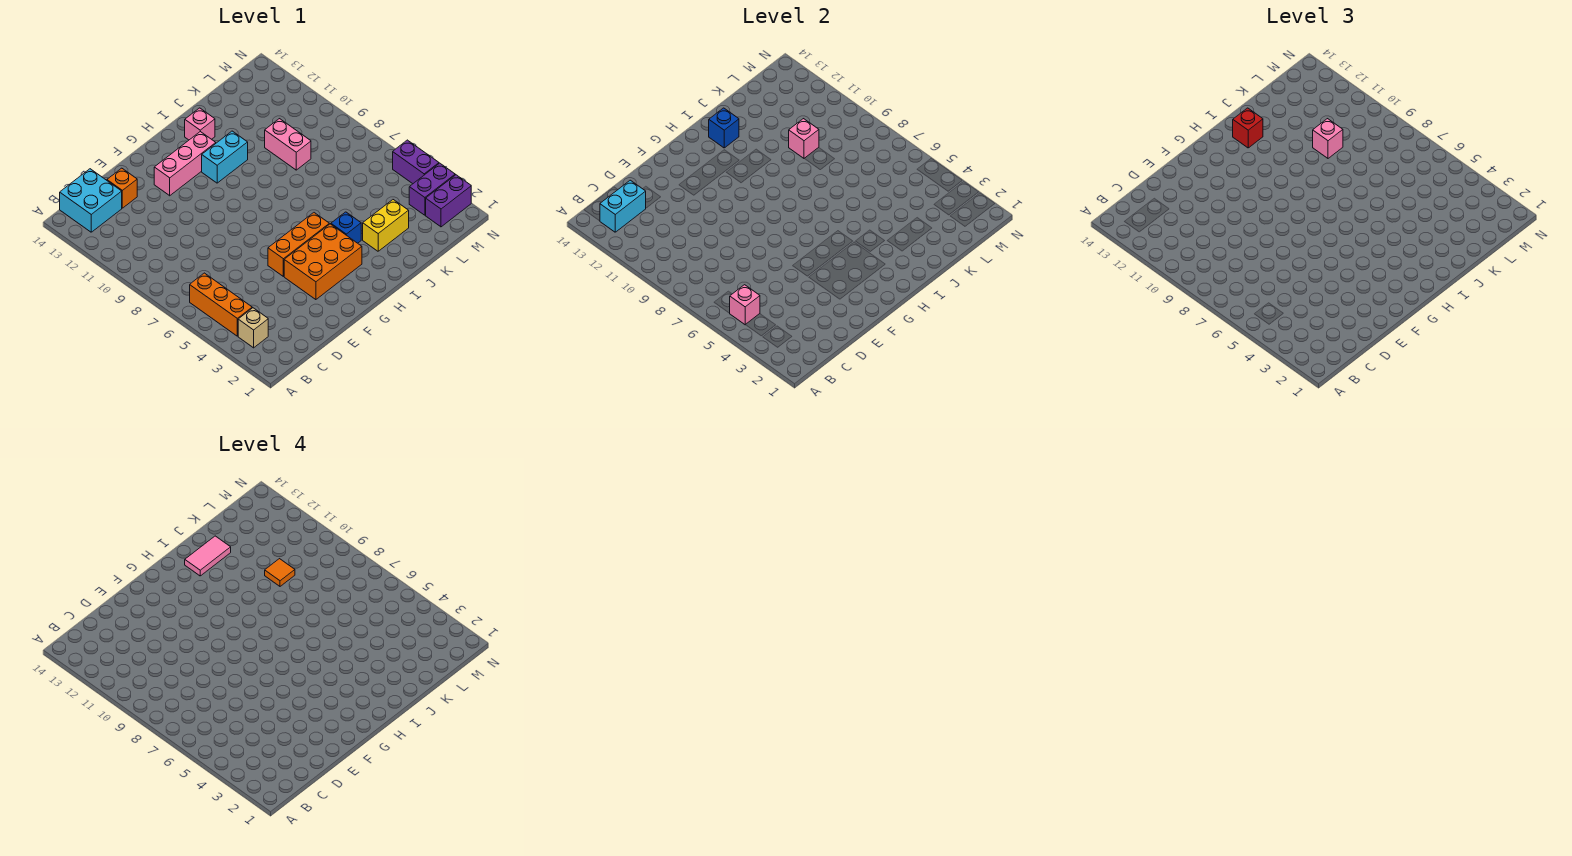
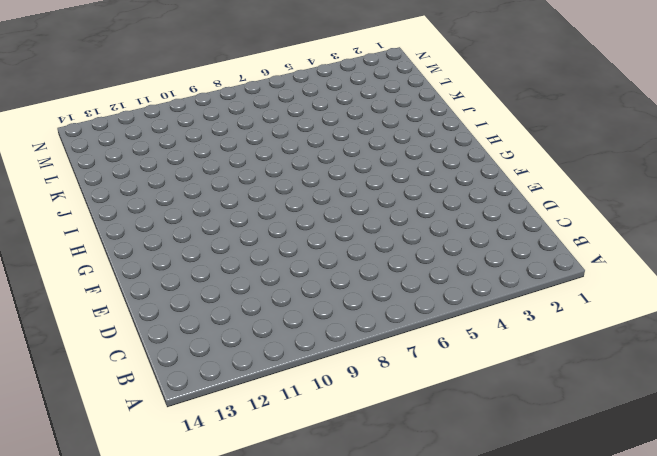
none -> tan 1x1 brick [238,308,268,348]
none -> orange 1x3 brick [190,273,252,336]
none -> cyan 2x2 brick [60,169,122,232]

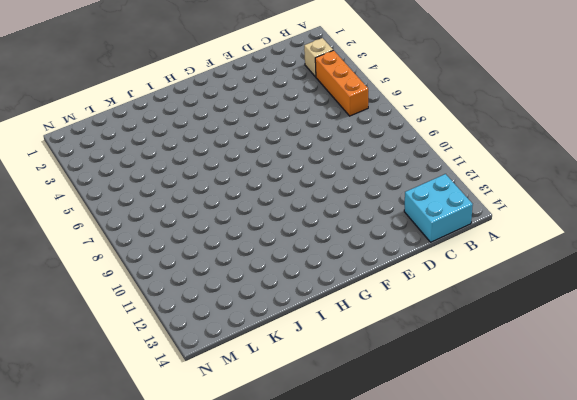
none -> orange 1x1 brick [107,168,137,208]
none -> orange 2x3 brick [284,224,362,300]
none -> orange 1x3 brick [268,213,329,276]

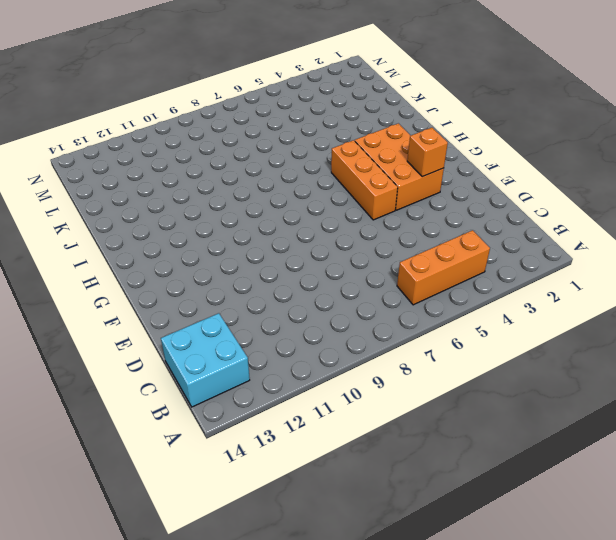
orange 1x1 brick [407,128,448,177] -> orange 1x1 brick moved to [107,168,137,208]
none -> tan 1x1 brick [238,308,268,348]
none -> pink 1x3 brick [154,132,216,196]
none -> cyan 1x2 brick [202,131,248,183]

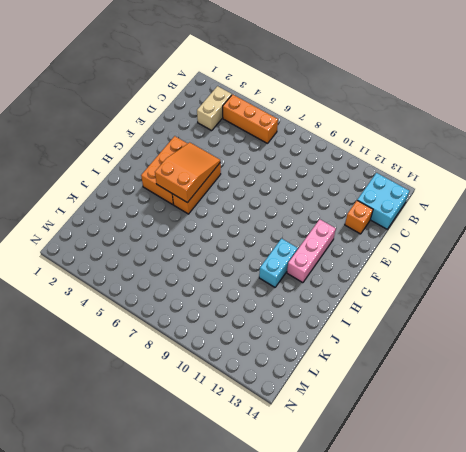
tan 1x2 brick [197,86,232,131] -> tan 1x1 brick [238,308,268,348]
orange 2x3 slope [155,142,220,203] -> none
none -> blue 1x1 brick [331,212,361,243]
none -> pink 1x1 brick [185,108,215,140]
none -> yellow 1x2 brick [363,200,409,251]

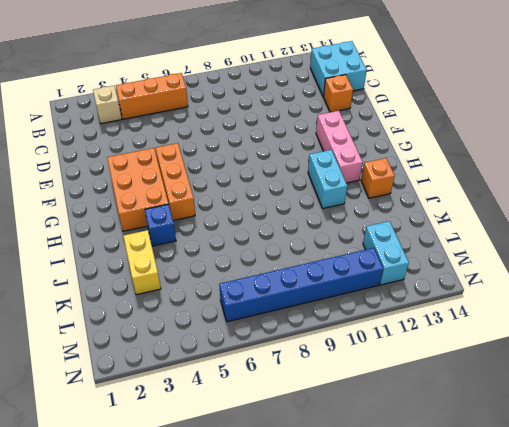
orange 1x1 brick [361,158,395,198] -> pink 1x1 brick [185,108,215,140]
cyan 1x2 brick [363,221,409,285] -> cyan 1x2 brick moved to [600,180,646,232]
blue 1x6 brick [219,248,383,322] -> none
none -> pink 1x2 brick [265,119,311,170]
none -> purple 1x2 brick [426,175,471,227]
none -> purple 1x2 brick [409,163,455,215]

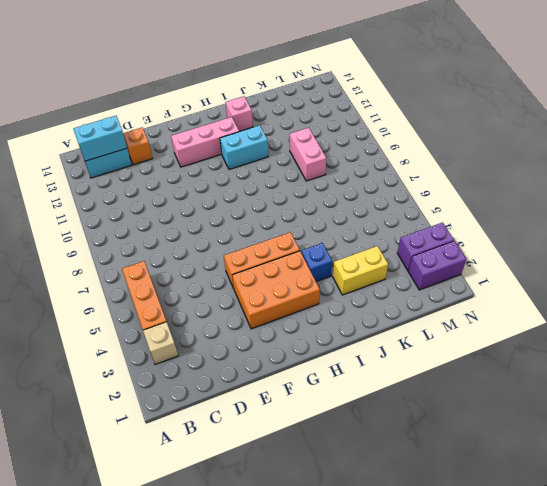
none -> purple 1x2 brick [393,140,439,184]
none -> pink 1x1 brick [730,285,760,325]
none -> blue 1x1 brick [709,108,739,148]

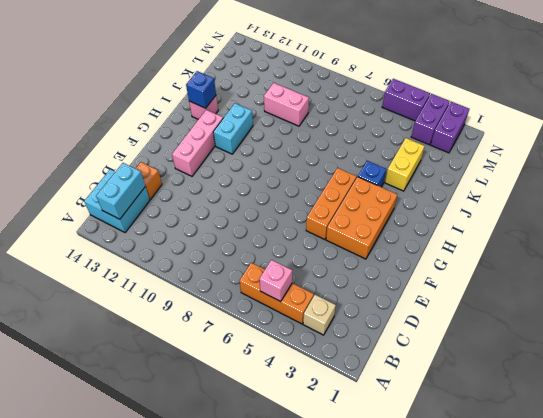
none -> pink 1x1 brick [789,119,819,158]
none -> red 1x1 brick [1233,108,1263,148]
none -> pink 1x1 brick [1313,119,1343,158]

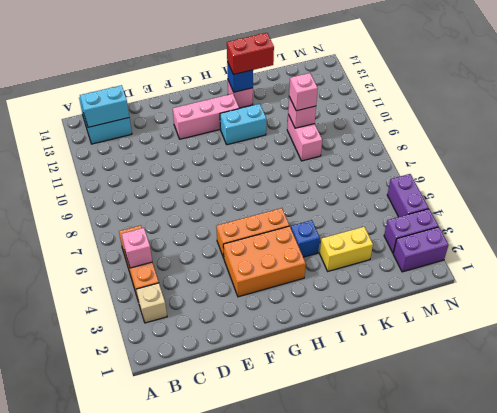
red 1x2 brick [227,33,274,75] -> red 1x1 brick [1233,108,1263,148]
none -> orange 1x1 brick [107,168,137,208]
none -> pink 1x2 tile [185,536,231,576]
none -> orange 1x1 tile [265,559,295,586]

